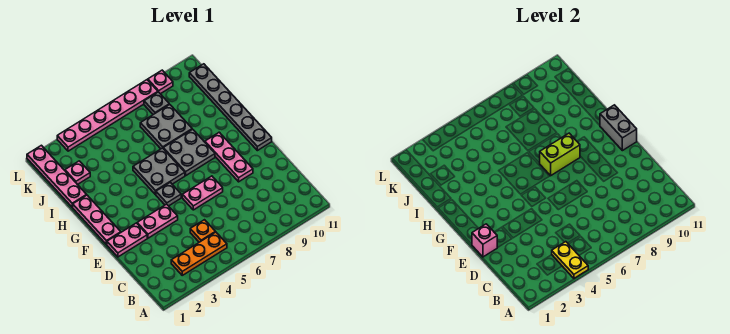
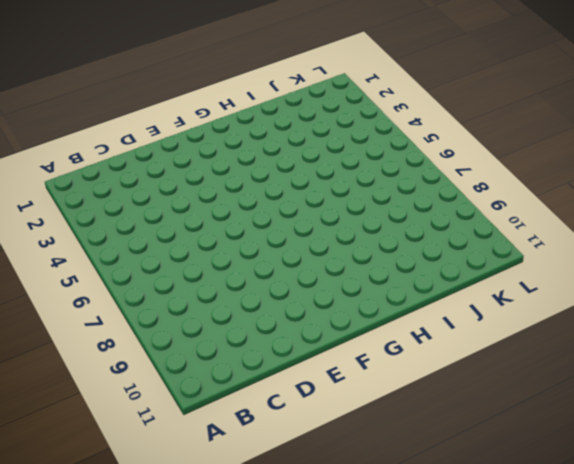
none -> orange 1x3 plate [171,232,227,275]
none -> orange 1x1 plate [190,220,215,242]
none -> pink 1x2 plate [107,223,147,257]

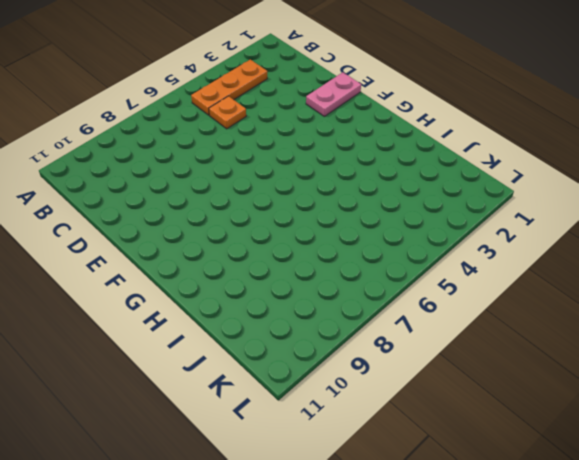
none -> pink 1x2 plate [137,204,178,238]
none -> pink 1x2 plate [182,176,223,210]
none -> pink 1x3 plate [205,132,253,182]

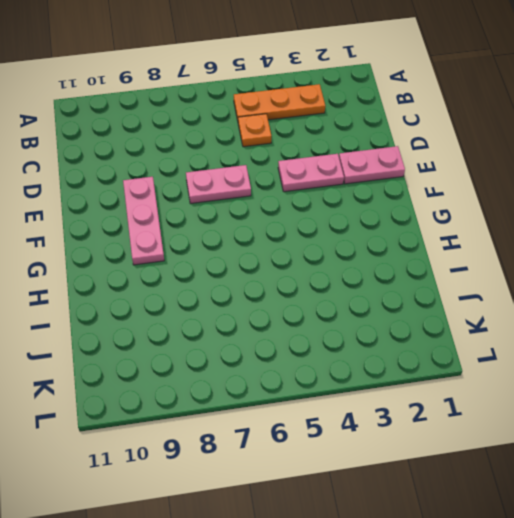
none -> pink 1x3 plate [73,195,121,245]
none -> grey 1x1 plate [156,182,181,206]
none -> grey 1x6 plate [189,64,272,151]

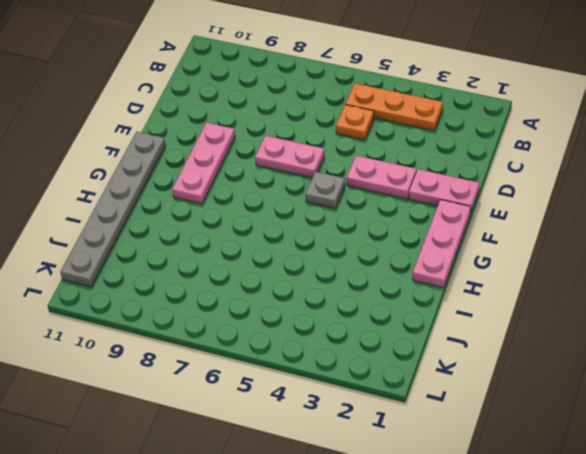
none -> grey 2x2 plate [133,148,185,195]
none -> grey 2x2 plate [163,129,215,176]
none -> pink 1x4 plate [27,145,86,207]

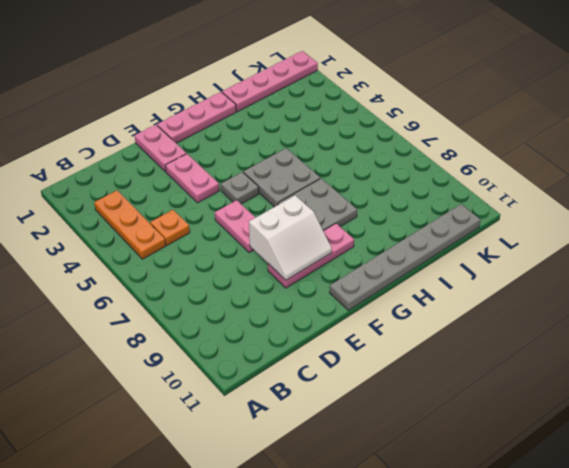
white 2x2 slope [249,195,332,280] -> none
none -> grey 2x2 plate [140,104,192,149]
none -> pink 1x1 plate [65,161,90,185]
none -> grey 1x1 plate [144,92,169,115]

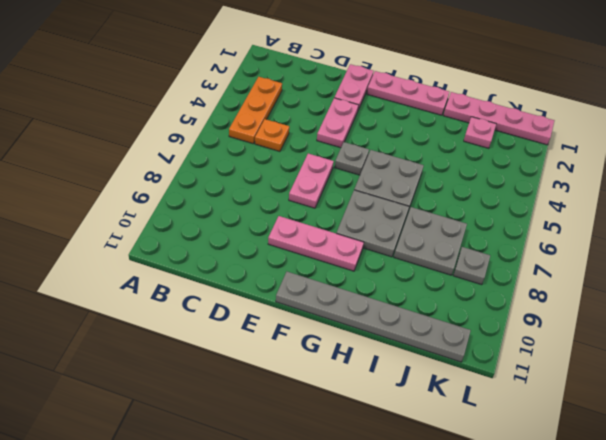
none -> pink 1x6 plate [57,80,158,151]
none -> pink 1x1 plate [148,70,173,94]
none -> yellow 1x2 plate [552,242,588,278]

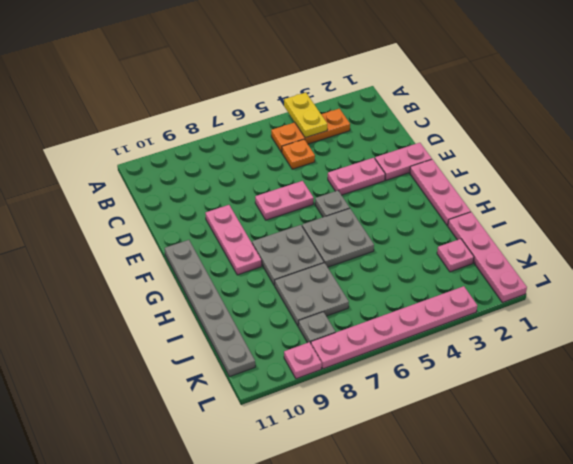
none -> pink 1x1 brick [472,224,497,257]
none -> grey 1x2 brick [600,105,637,151]
none -> lime 1x2 brick [540,133,580,176]

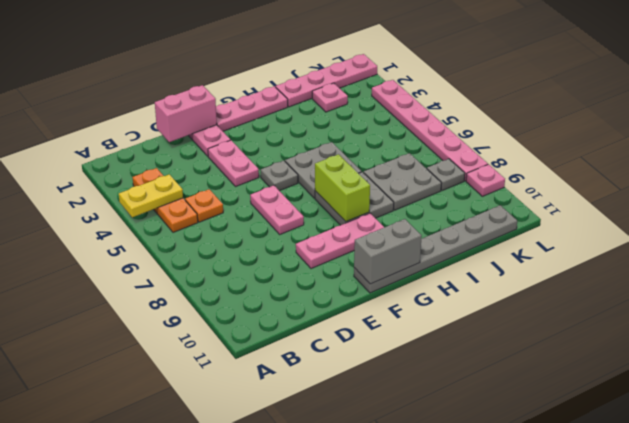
pink 1x2 brick [155,85,217,142] -> pink 1x1 brick [472,224,497,257]

